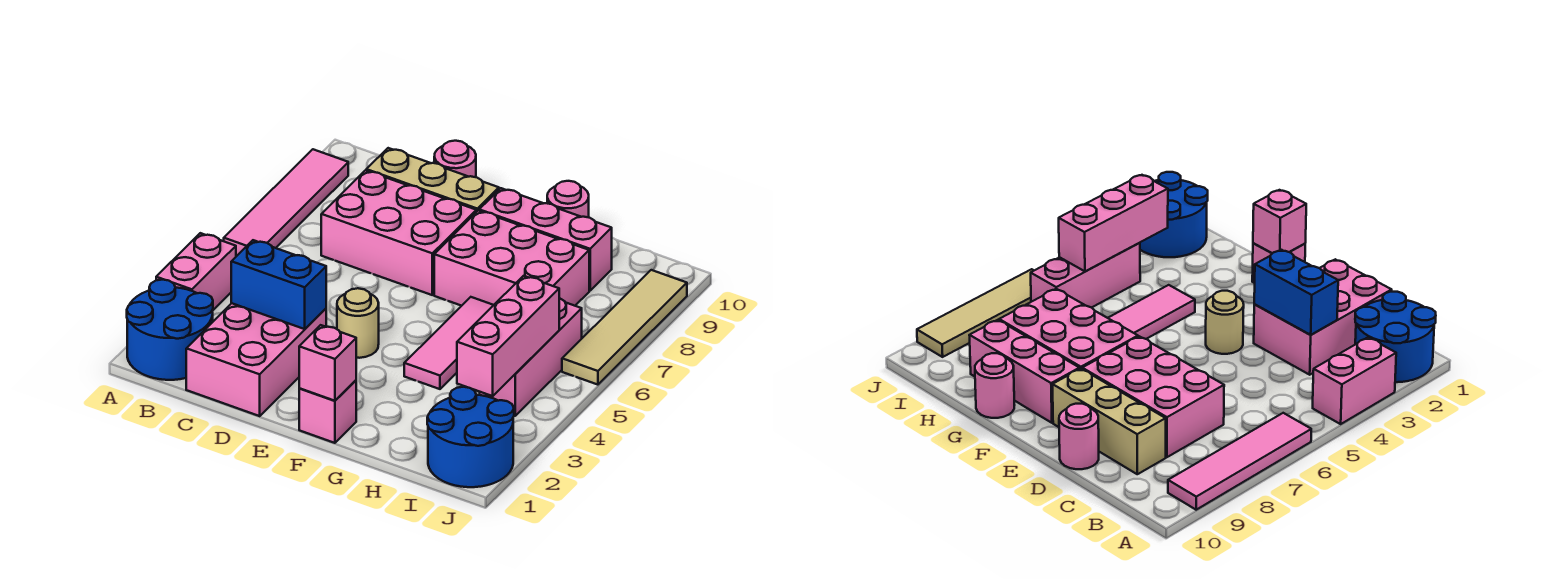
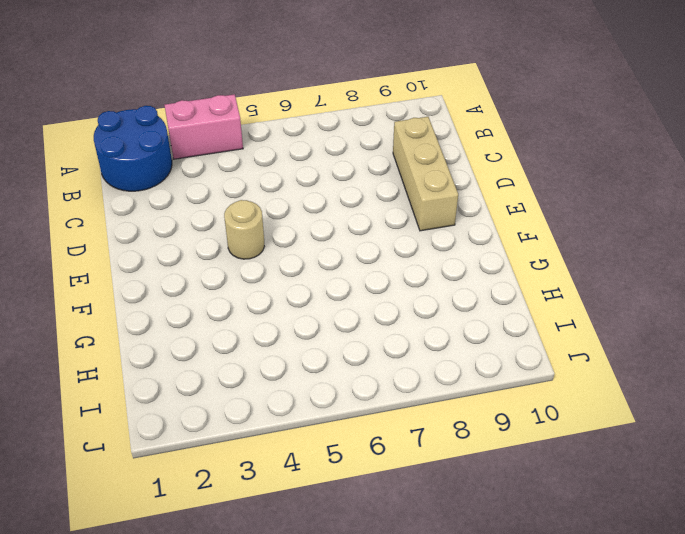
none -> pink 1x4 tile [224,149,348,256]
none -> pink 2x3 brick [186,303,326,416]
none -> pink 2x3 brick [321,170,476,295]

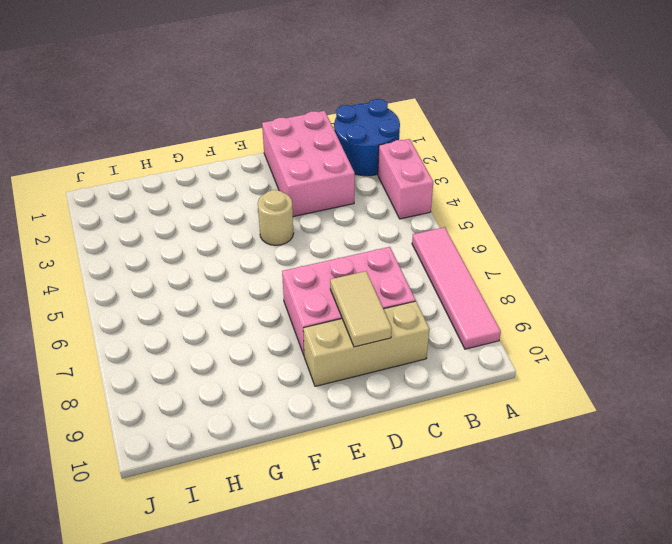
tan 1x2 tile [330,271,392,347] -> none
none -> pink 1x1 round brick [434,141,476,177]
none -> pink 1x1 brick [299,380,356,443]
none -> pink 2x3 brick [434,211,589,306]

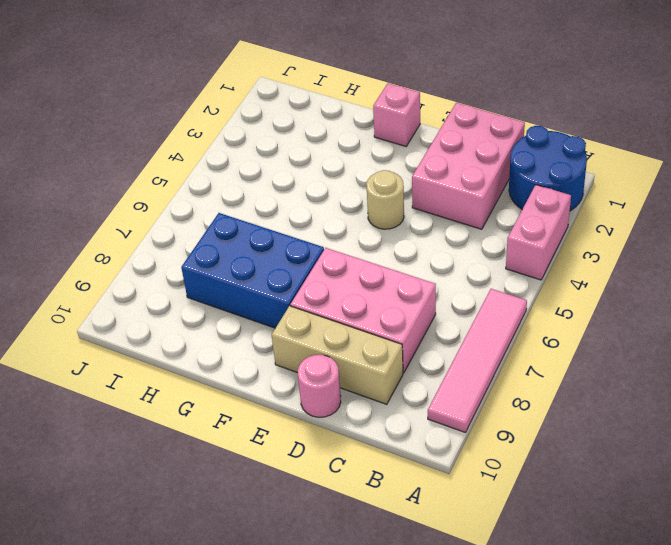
blue 2x3 brick [181,213,324,328] -> pink 2x3 brick [434,211,589,306]
none -> pink 1x3 brick [479,188,612,290]
none -> pink 1x3 tile [404,297,493,389]
none -> pink 1x1 round brick [547,181,589,217]

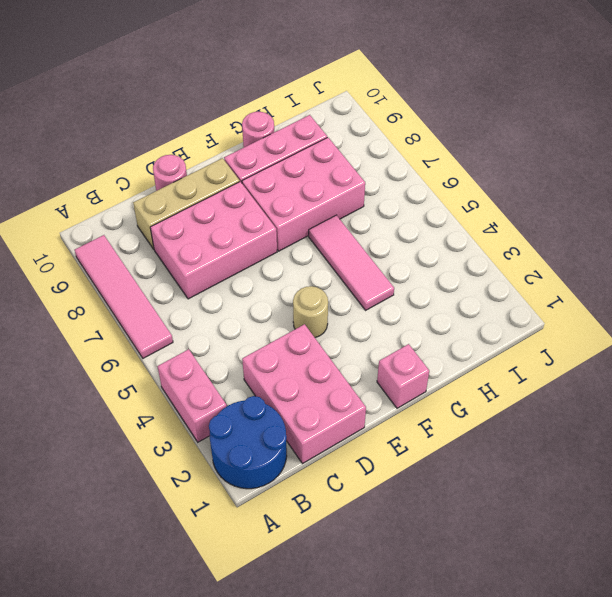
none -> blue 2x2 round brick [427,387,514,487]
none -> pink 1x3 brick [480,298,582,416]
none -> tan 1x4 tile [562,270,687,385]

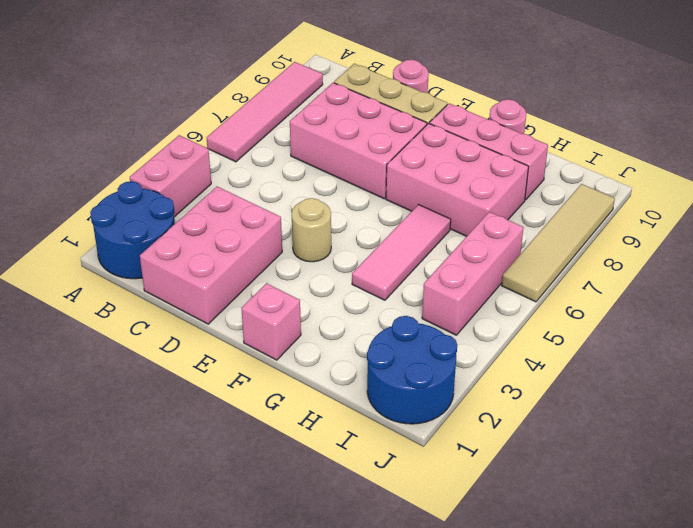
none -> blue 1x2 brick [231,240,326,329]
none -> pink 1x1 brick [299,325,356,401]
none -> pink 1x3 brick [457,276,559,396]

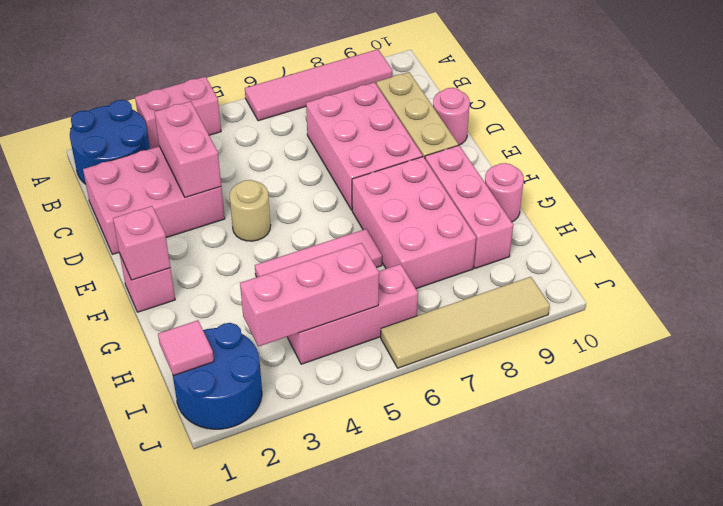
pink 1x2 brick [155,101,221,197] -> blue 1x2 brick [231,240,326,329]
pink 1x1 tile [158,320,214,376] -> none

